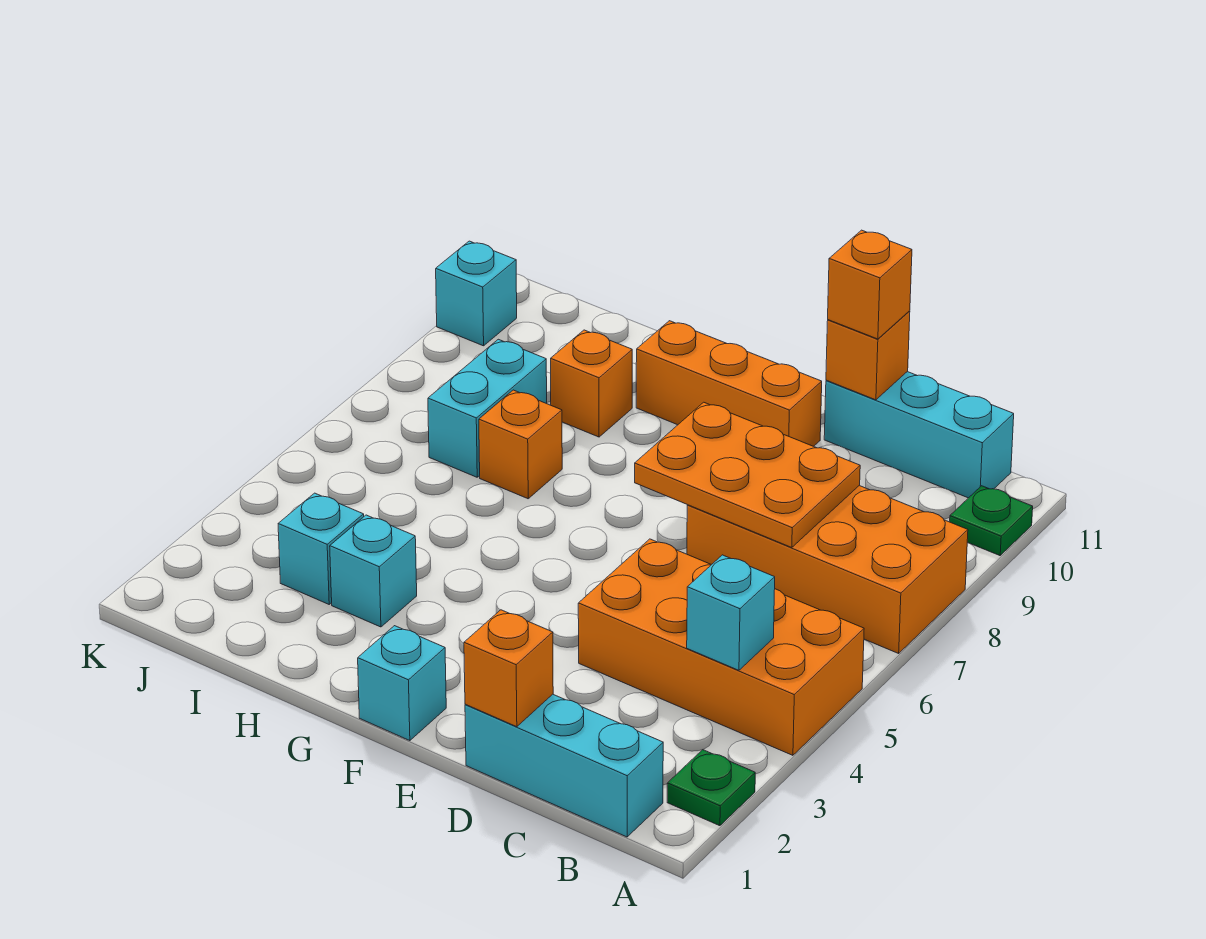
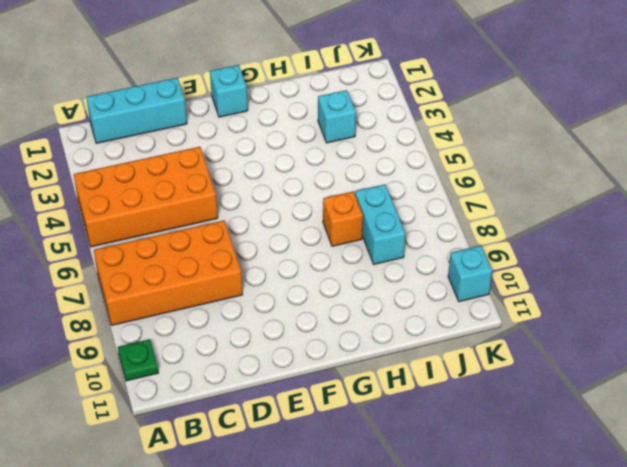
none -> green 1x1 plate [667,750,755,826]
none -> cyan 1x3 brick [824,372,1014,498]
none -> orange 1x3 brick [636,321,822,446]

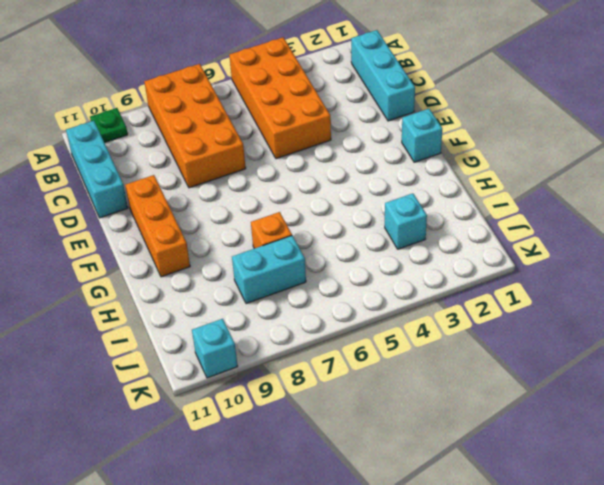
none -> green 1x1 plate [667,750,755,826]
none -> cyan 1x1 brick [330,515,417,627]
none -> orange 1x1 brick [551,330,632,437]

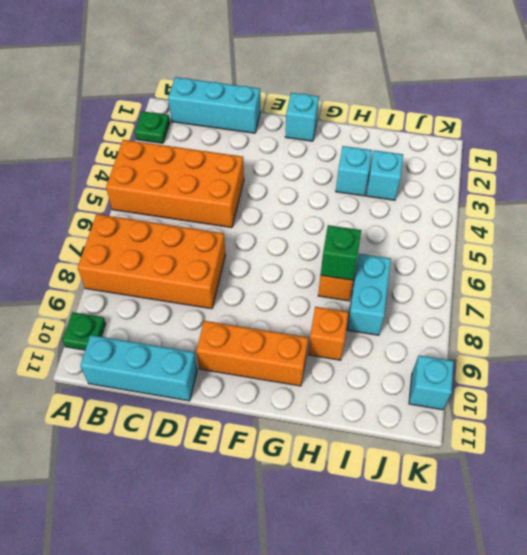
green 1x1 brick [321,225,361,280] -> none
none -> cyan 1x1 brick [687,555,775,670]
none -> orange 2x3 plate [635,402,860,548]
none -> orange 1x1 brick [464,610,553,727]

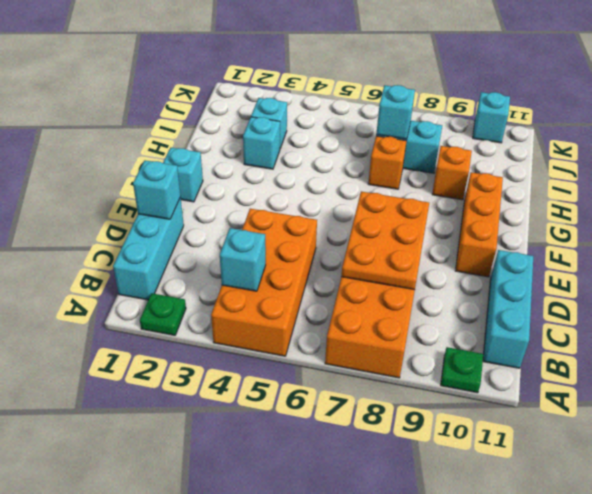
cyan 1x1 brick [133,160,181,219] -> orange 1x1 brick [464,610,553,727]
cyan 1x1 brick [376,85,415,139] -> none
none -> orange 1x1 brick [826,311,910,400]
none -> orange 1x1 brick [828,230,912,339]

